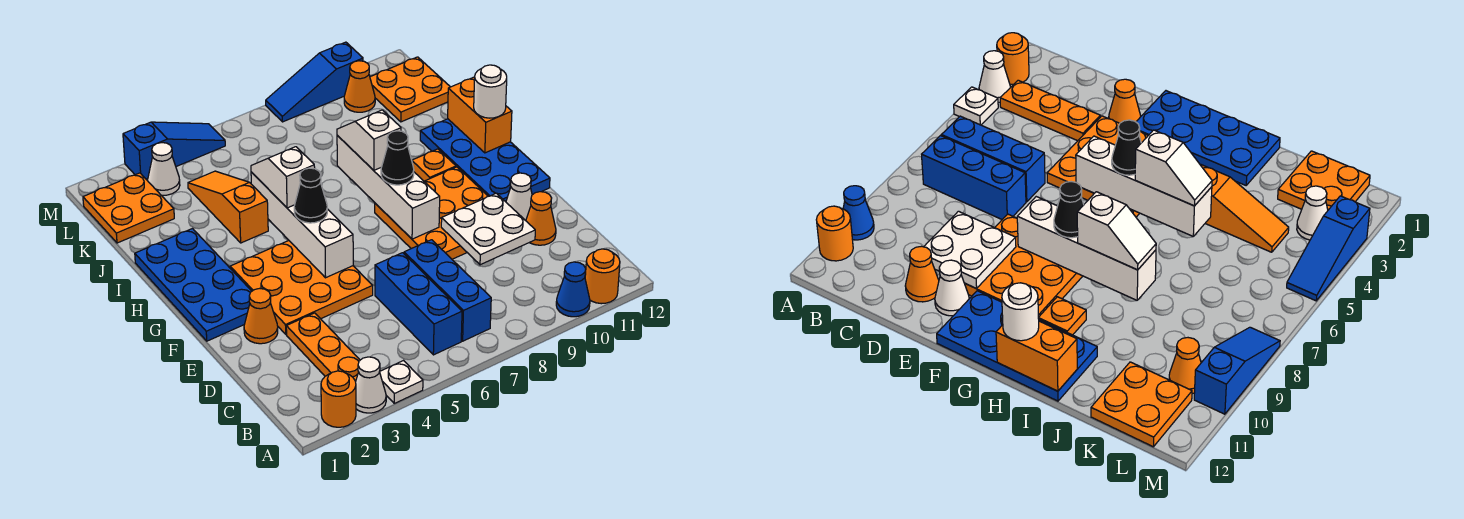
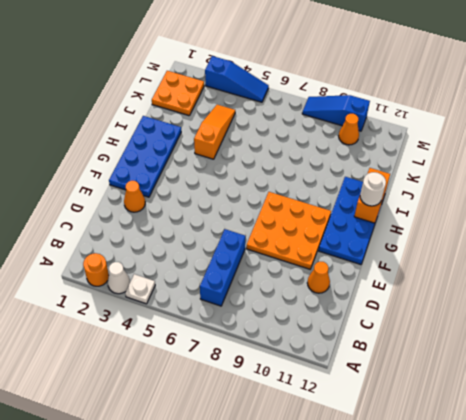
none -> blue 1x1 cone [556,262,590,317]
none -> orange 1x1 round brick [585,249,620,304]
none -> orange 1x3 plate [286,313,360,382]
none -> blue 1x3 brick [375,253,462,355]

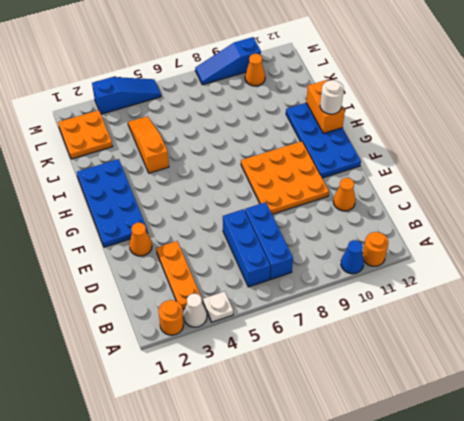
none -> orange 3x3 plate [230,241,373,334]
none -> white 1x1 cone [506,173,532,221]
none -> orange 1x1 plate [412,149,456,181]
none -> orange 2x2 plate [370,57,450,122]

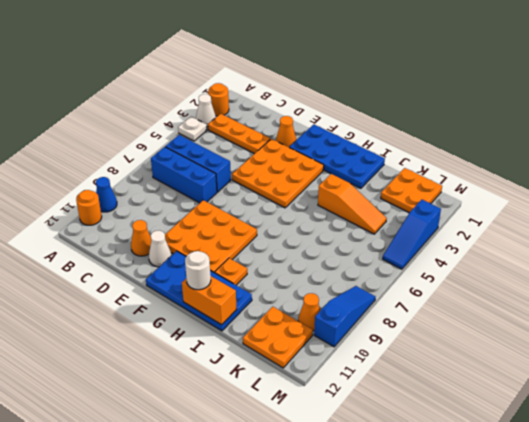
none -> white 1x1 cone [148,143,180,195]
none -> white 2x2 plate [441,193,535,265]
none -> white 1x4 brick [251,172,353,278]
none -> white 1x4 brick [337,136,440,239]

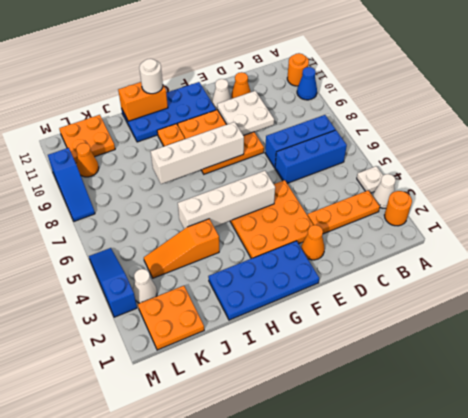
none -> black 1x1 cone [294,168,327,223]
none -> black 1x1 cone [381,131,414,185]
none -> white 1x2 slope [251,147,315,208]
none -> white 1x2 slope [337,110,401,170]

